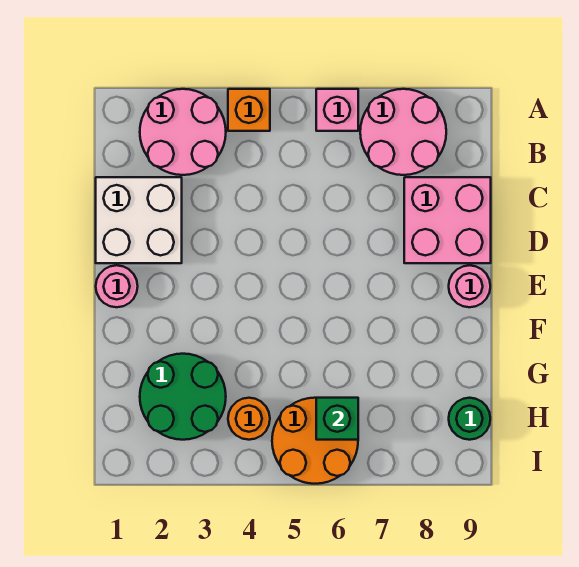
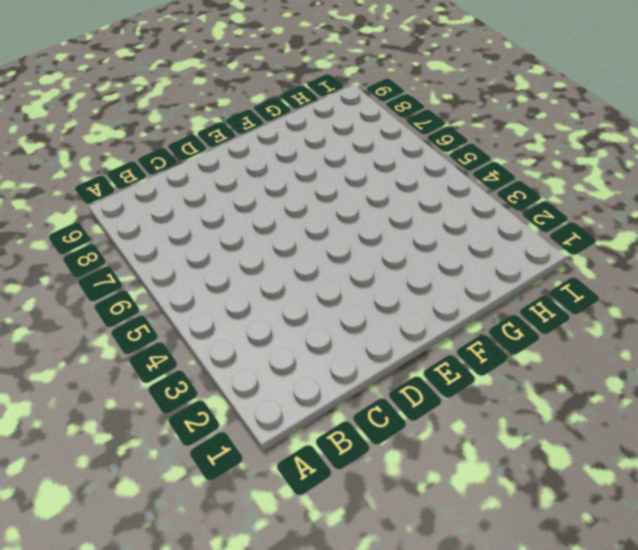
none -> pink 2x2 round brick [140,89,226,175]
none -> orange 1x1 brick [228,89,270,131]
none -> pink 1x1 brick [316,89,358,131]

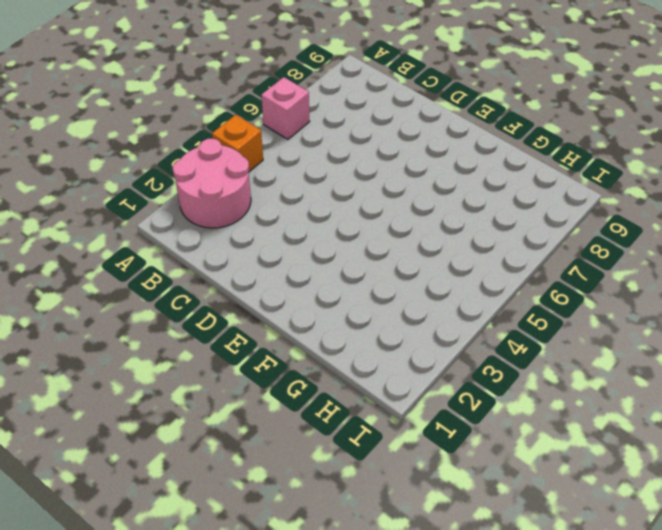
none -> pink 2x2 round brick [360,89,446,175]
none -> white 2x2 brick [96,177,182,263]
none -> pink 2x2 brick [404,177,491,263]

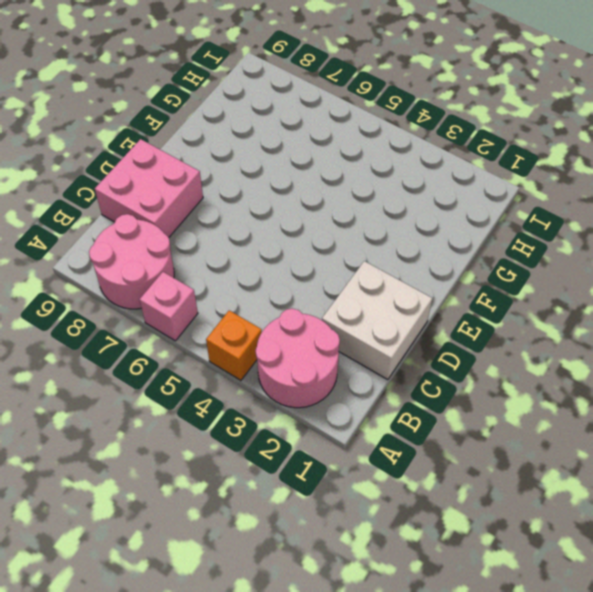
none -> pink 1x1 round brick [96,265,138,307]
none -> pink 1x1 round brick [449,265,490,307]
none -> green 2x2 round brick [140,354,226,440]

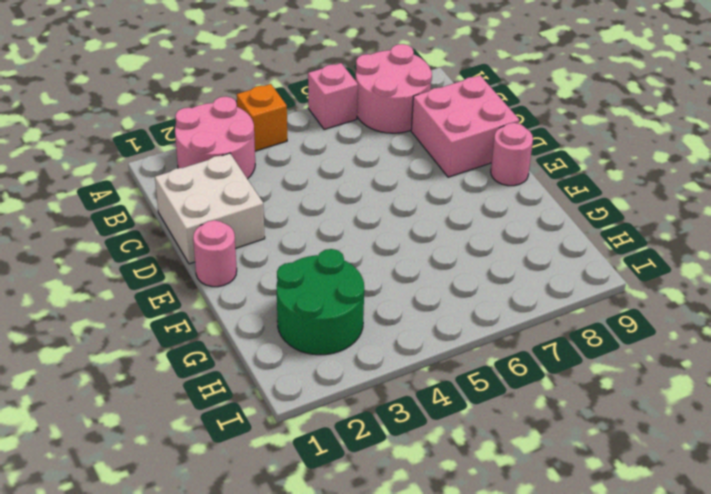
none -> orange 1x1 round brick [228,398,270,440]
none -> orange 2x2 round brick [272,398,358,484]
none -> green 1x1 round brick [449,398,490,440]

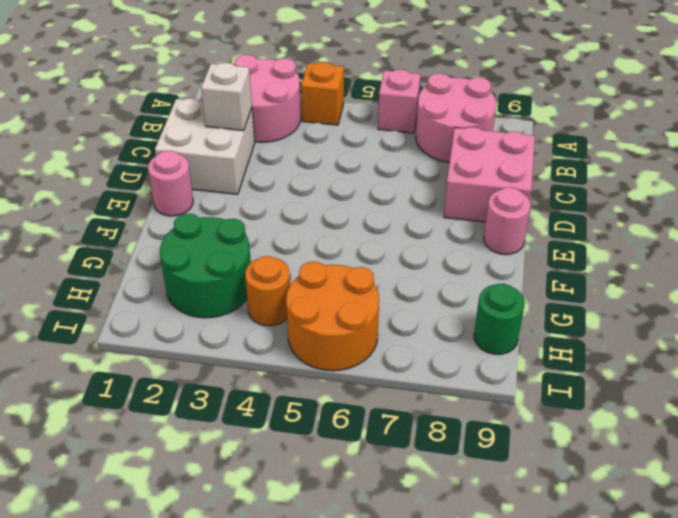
white 1x1 brick [201,63,252,131] -> none
none -> green 1x1 brick [316,398,358,440]

